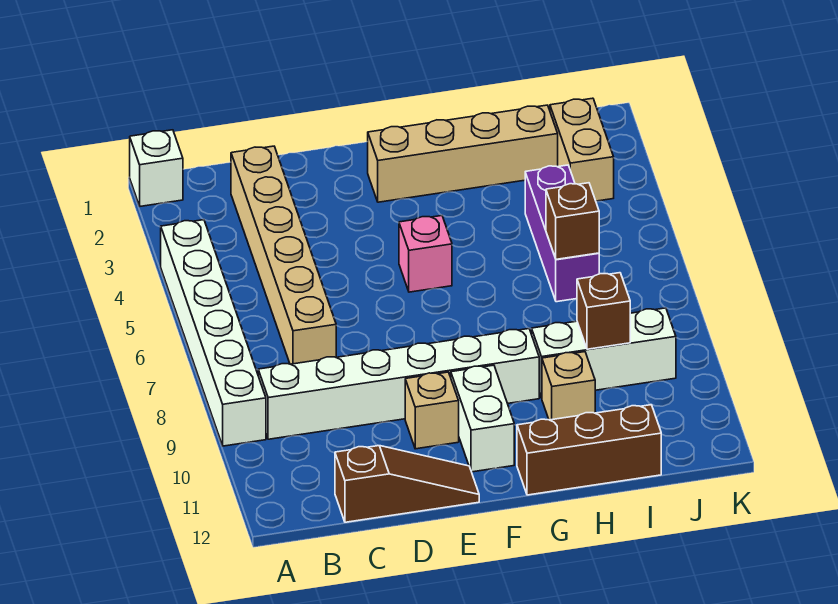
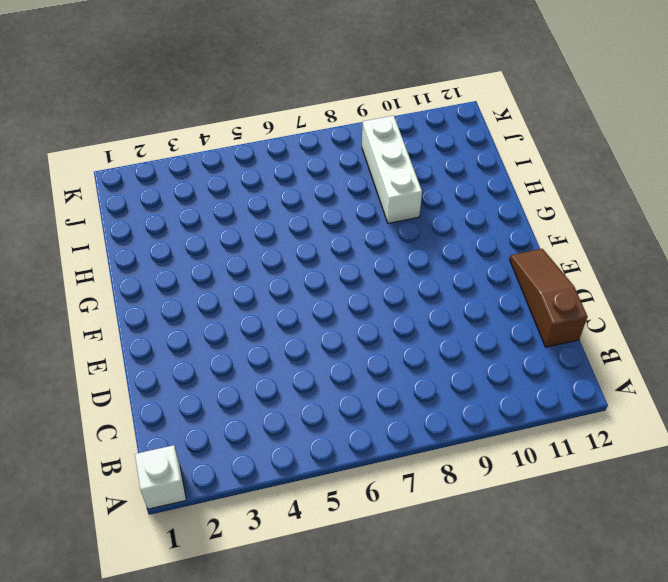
none -> white 1x6 brick [161,220,266,446]
none -> white 1x6 brick [258,329,539,439]
none -> tan 1x6 brick [231,146,336,364]

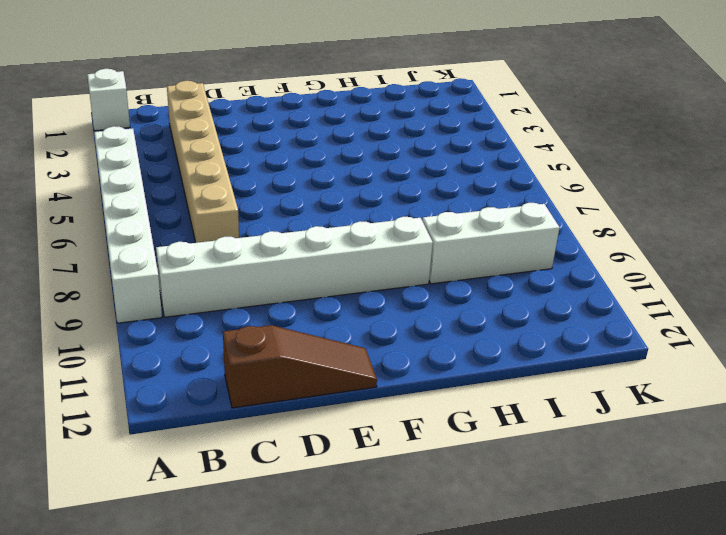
none -> tan 1x1 brick [405,372,459,449]
none -> tan 1x4 brick [368,105,558,202]
none -> pink 1x1 brick [399,216,452,292]

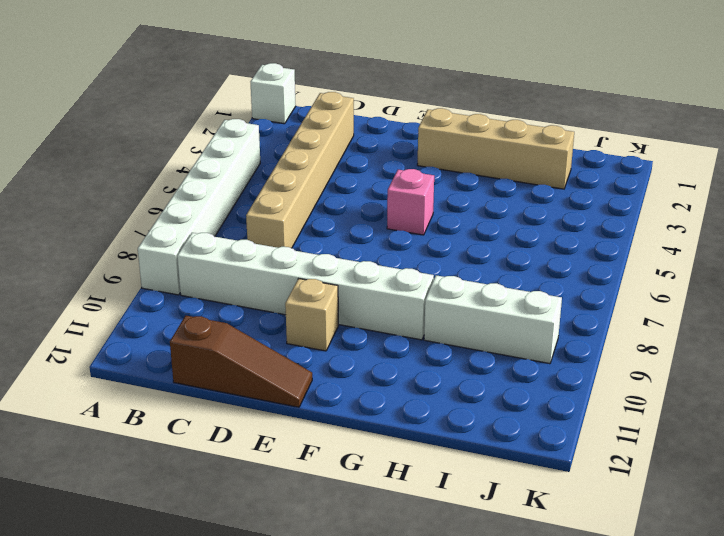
none -> white 1x2 brick [451,365,514,472]
none -> brown 1x3 brick [517,405,661,495]
none -> tan 1x1 brick [542,352,595,420]

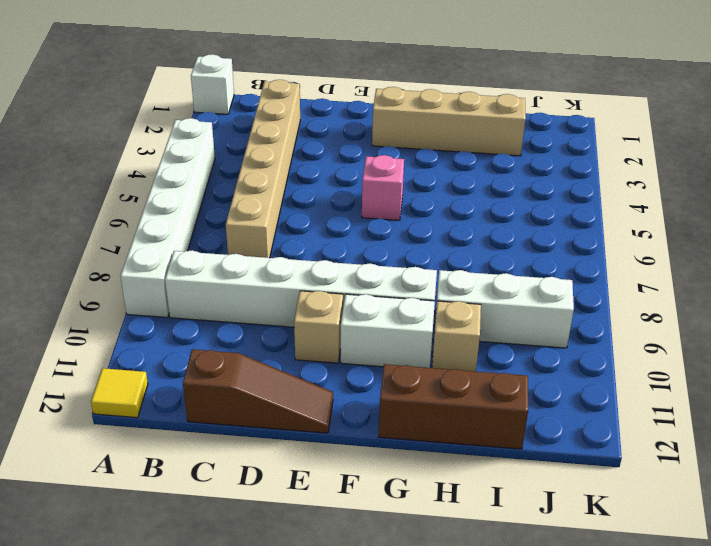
yellow 1x1 tile [91,368,148,418] -> none
white 1x2 brick [341,294,435,368] -> white 1x2 brick turned to [451,365,514,472]
none -> purple 1x3 brick [525,165,599,302]
none -> tan 1x2 brick [550,98,614,201]
none -> brown 1x1 brick [546,183,599,259]

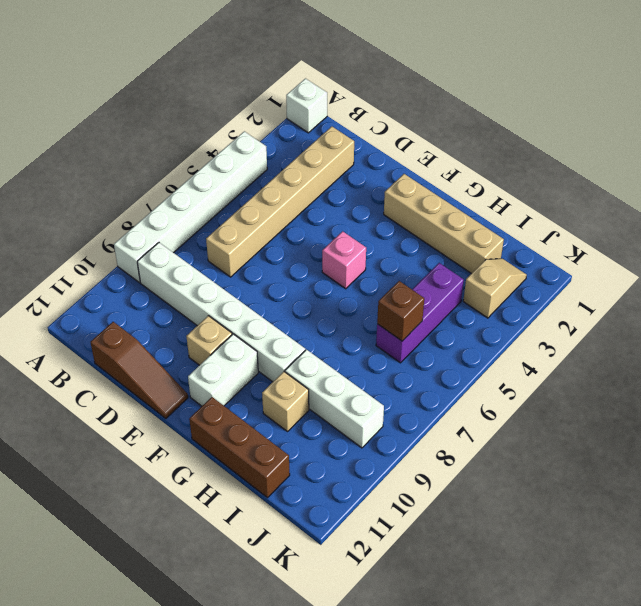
tan 1x2 slope [463,258,527,318] -> tan 1x2 brick [550,98,614,201]
none -> brown 1x1 brick [577,273,630,349]

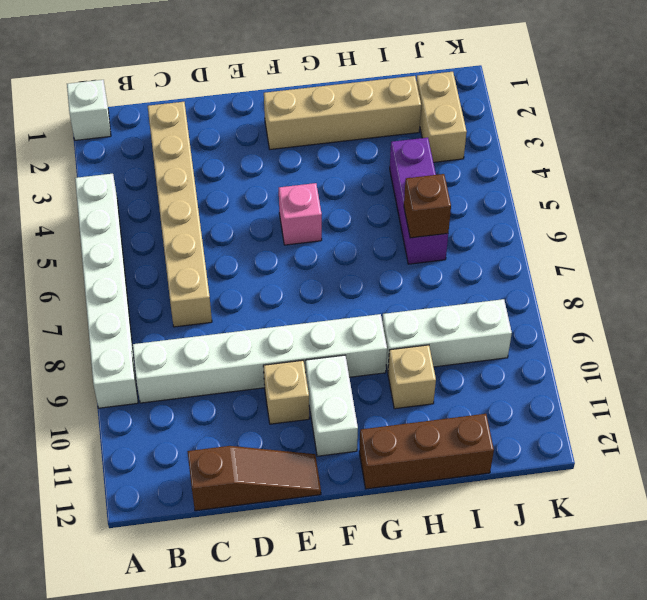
none -> brown 1x1 brick [577,273,630,349]

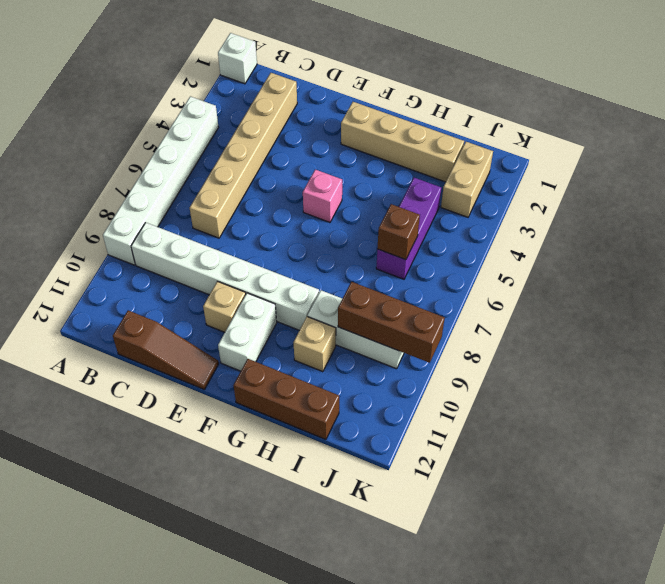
brown 1x3 brick [338,282,445,363] -> brown 1x1 brick [577,273,630,349]

